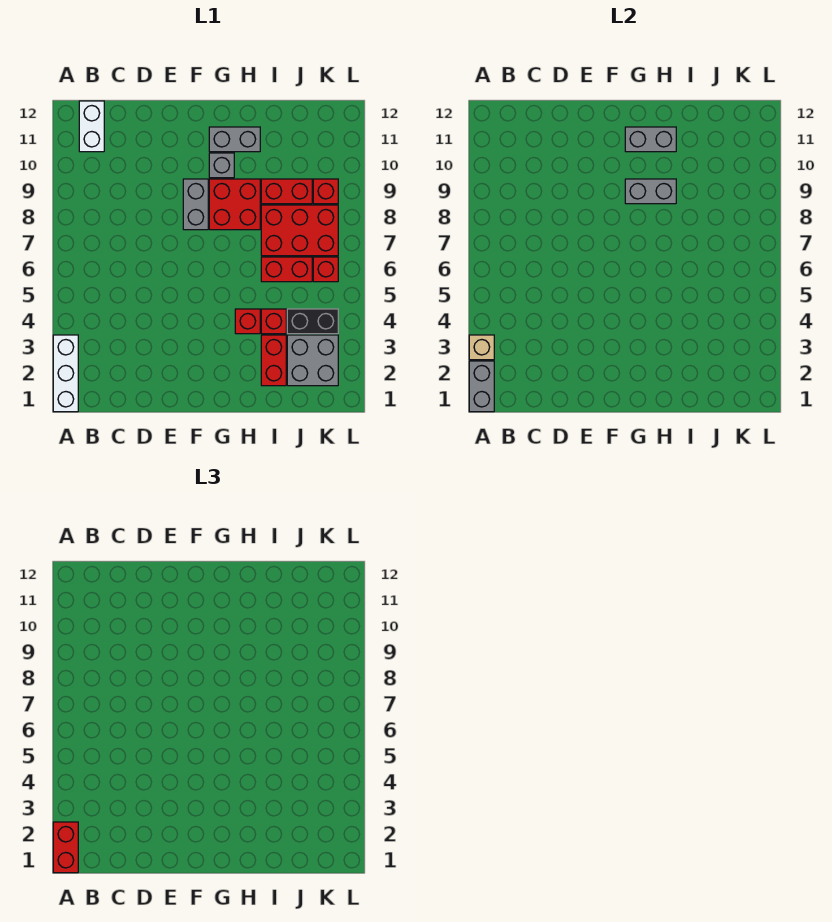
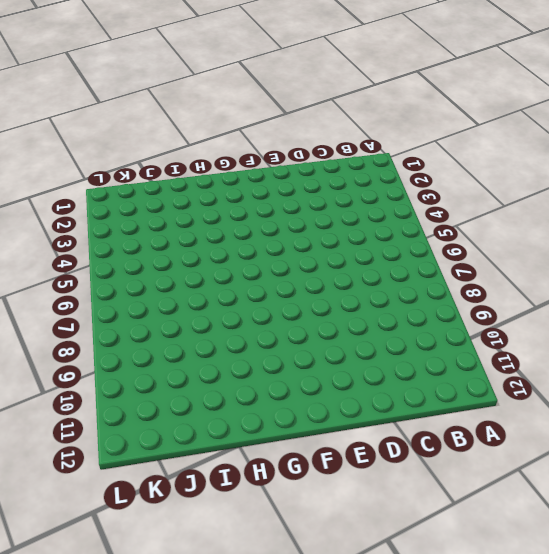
none -> white 1x3 brick [53,335,78,412]
none -> white 1x2 brick [79,101,104,152]
none -> grey 1x2 brick [183,179,208,230]

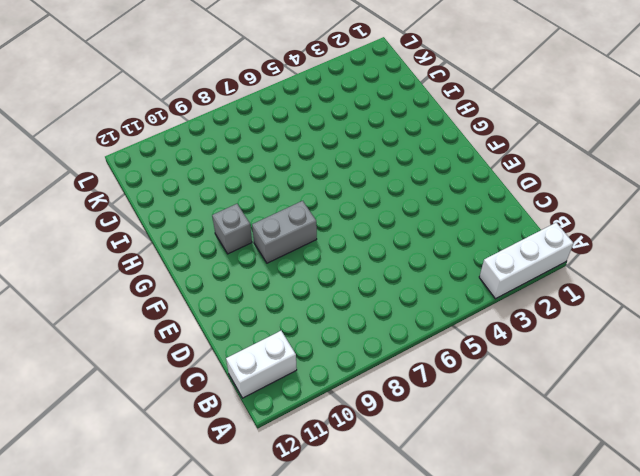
none -> red 2x2 brick [209,179,260,230]
none -> grey 1x2 brick [209,127,260,152]
none -> red 1x1 brick [235,309,260,334]

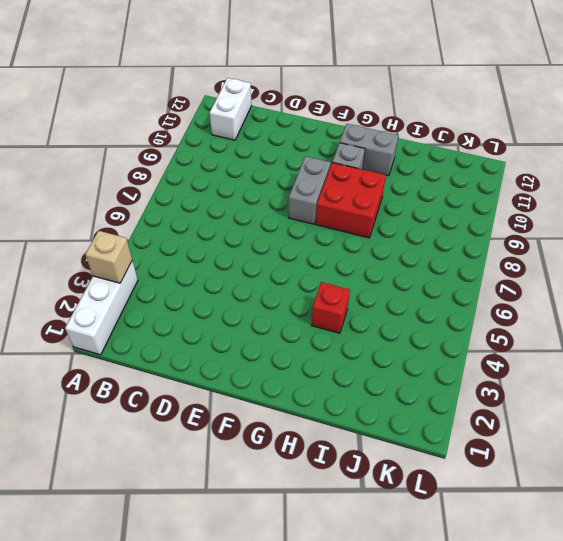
none -> red 1x2 brick [261,335,286,386]
none -> red 1x1 brick [261,309,286,334]
none -> red 1x2 brick [261,257,312,282]

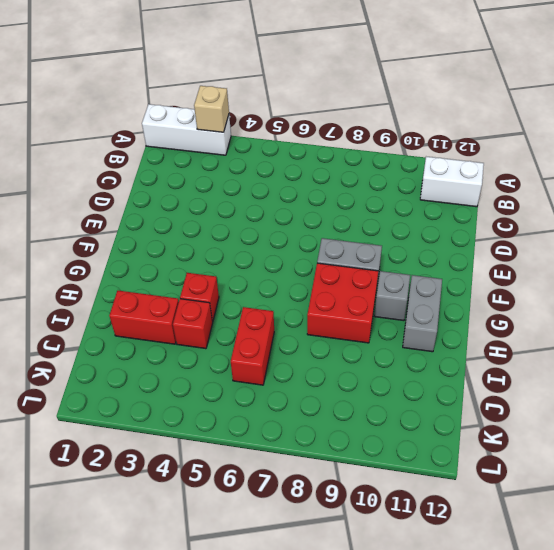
none -> red 2x3 brick [261,205,338,256]
none -> red 1x2 brick [261,179,312,204]
none -> grey 2x2 brick [287,335,338,386]

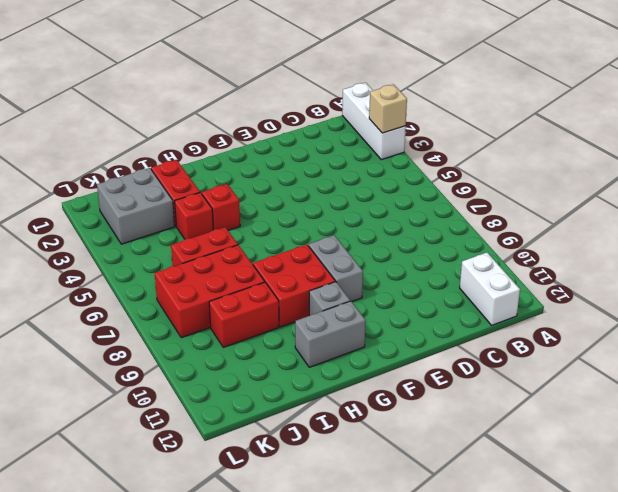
none -> black 1x2 brick [287,309,338,334]
none -> red 1x1 brick [313,257,338,282]
none -> red 1x1 brick [313,179,338,204]

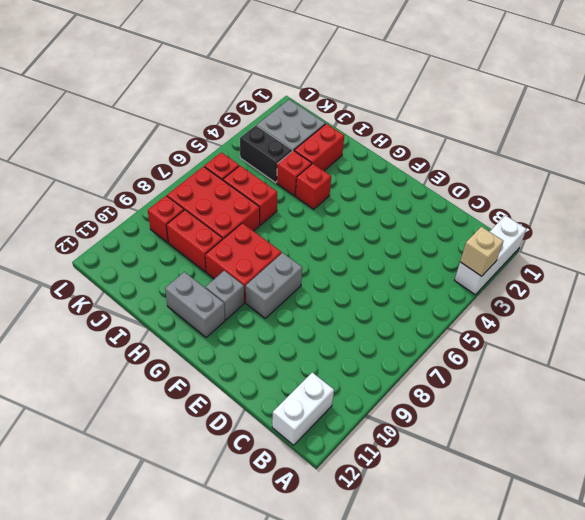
none -> grey 1x2 brick [469,361,494,412]
none -> grey 1x2 brick [625,179,676,204]
none -> grey 1x2 brick [625,127,676,152]

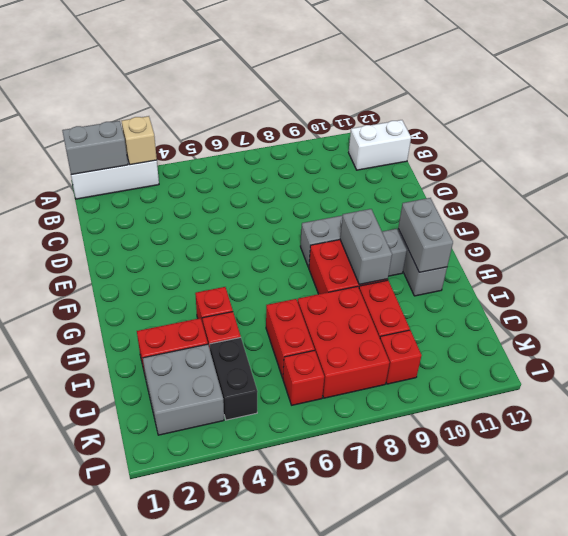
none -> red 1x2 brick [53,822,78,873]

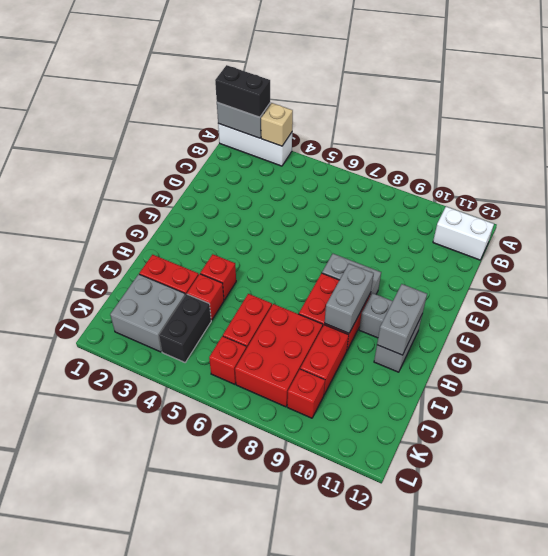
black 1x2 brick [215,65,270,117] -> red 1x2 brick [53,822,78,873]

